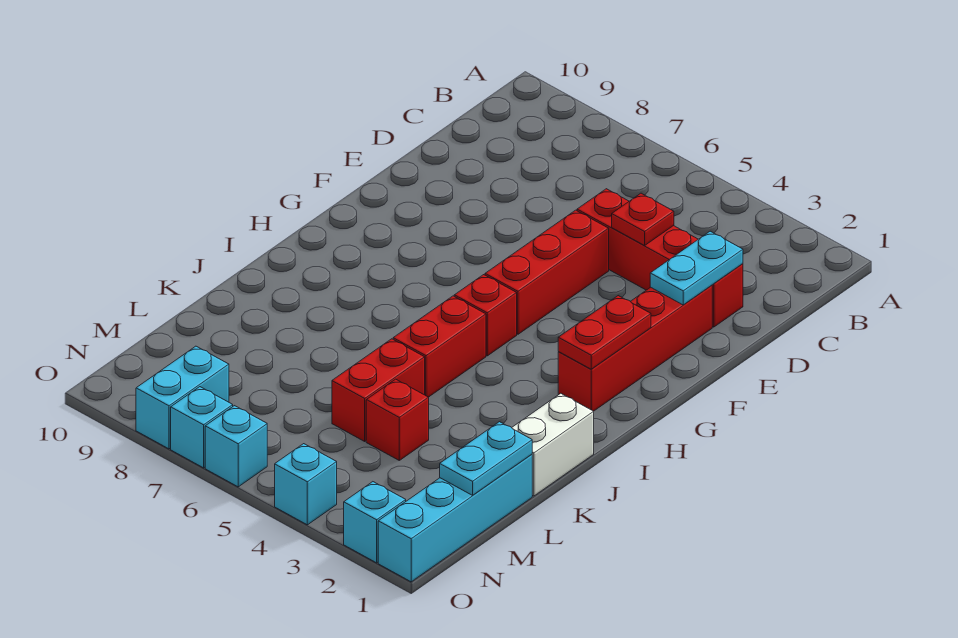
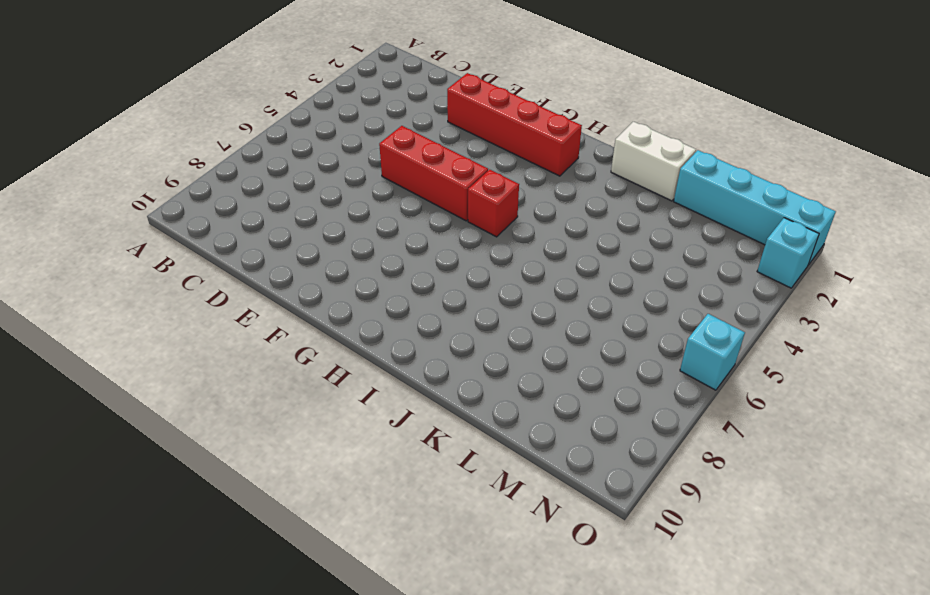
none -> red 1x4 brick [577,189,743,327]
none -> red 1x2 brick [393,296,486,397]
none -> red 1x2 brick [332,339,425,441]

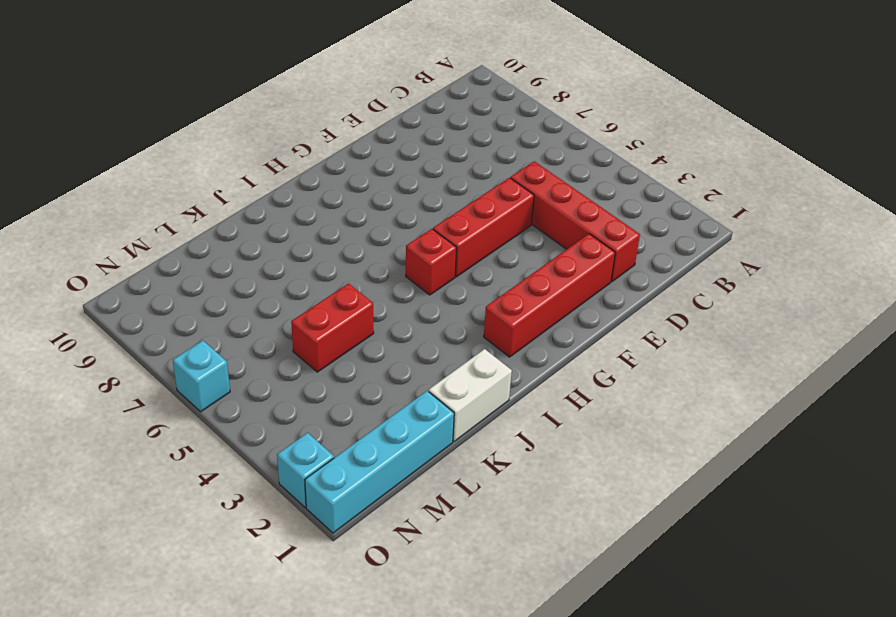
none -> red 1x2 brick [393,296,486,397]
none -> red 1x1 brick [366,379,429,460]
none -> cyan 1x2 brick [136,346,229,449]

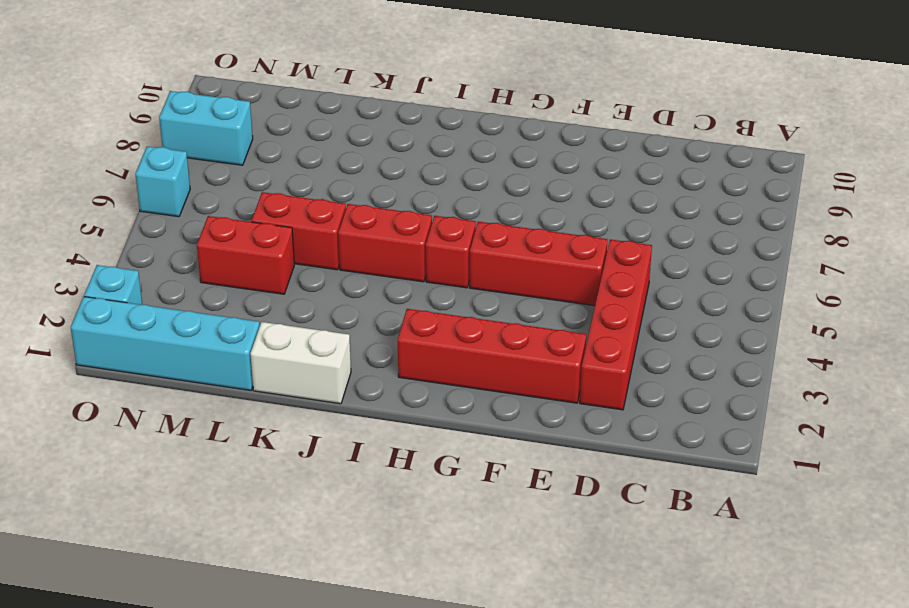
red 1x2 brick [197,216,294,294] -> red 1x1 brick [366,379,429,460]
none -> cyan 1x1 brick [275,444,337,525]
none -> cyan 1x1 brick [171,387,233,468]
none -> cyan 1x2 plate [650,231,743,305]

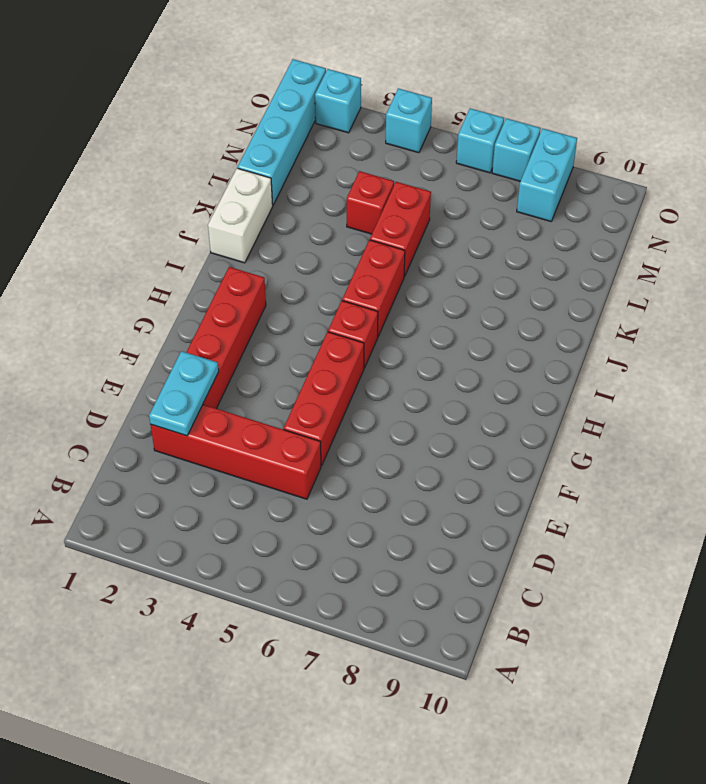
none -> red 1x1 plate [612,193,674,245]
none -> red 1x2 plate [558,296,651,369]
none -> cyan 1x2 plate [440,422,532,495]

